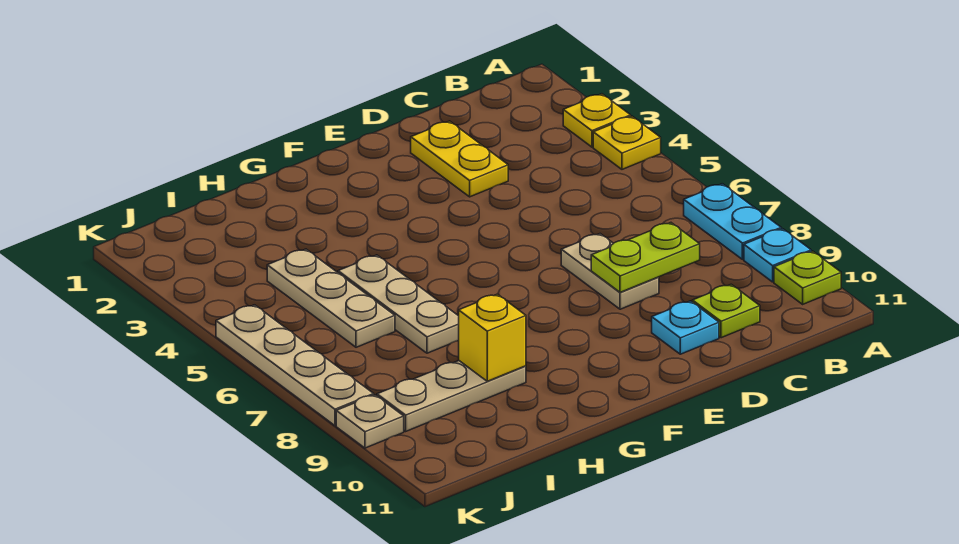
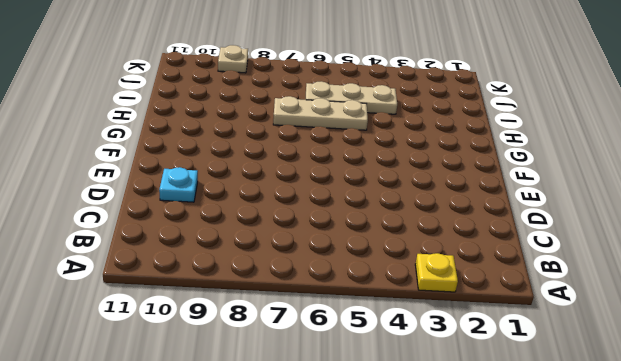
none -> yellow 1x1 plate [593,116,661,169]
none -> cyan 1x2 plate [684,184,781,259]
none -> cyan 1x1 plate [744,229,811,282]

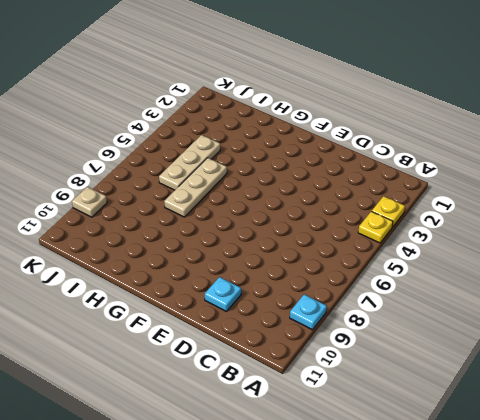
none -> cyan 1x2 plate [684,184,781,259]
none -> lime 1x1 plate [774,251,841,304]
none -> lime 1x1 plate [692,284,760,338]

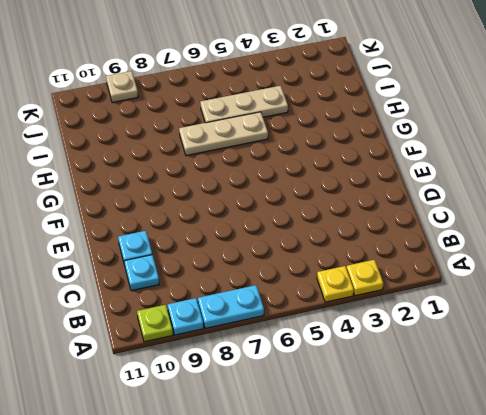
cyan 1x1 plate [124,255,159,291] -> lime 1x1 plate [692,284,760,338]
none -> yellow 1x2 plate [411,121,508,197]
none -> tan 1x2 plate [561,234,659,309]
none -> tan 1x3 plate [377,361,526,431]

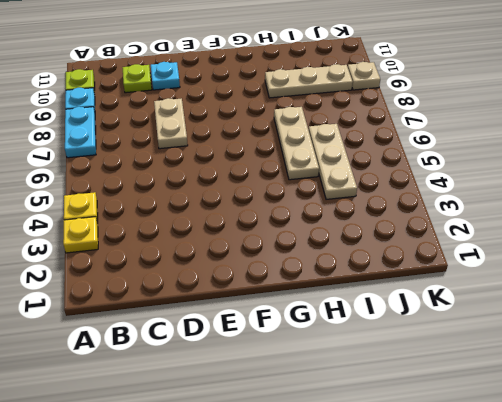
none -> yellow 1x2 plate [411,121,508,197]
none -> tan 1x4 plate [216,305,374,426]
none -> lime 1x2 plate [591,223,700,292]

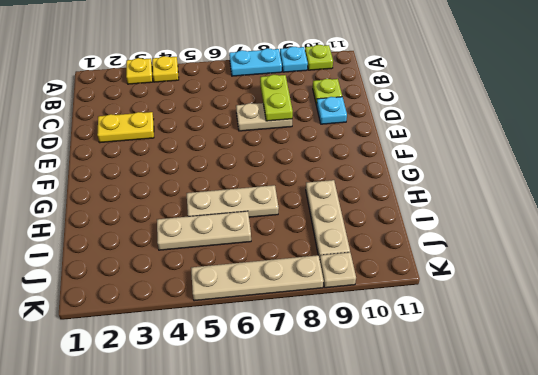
none -> yellow 1x1 brick [459,294,526,381]

